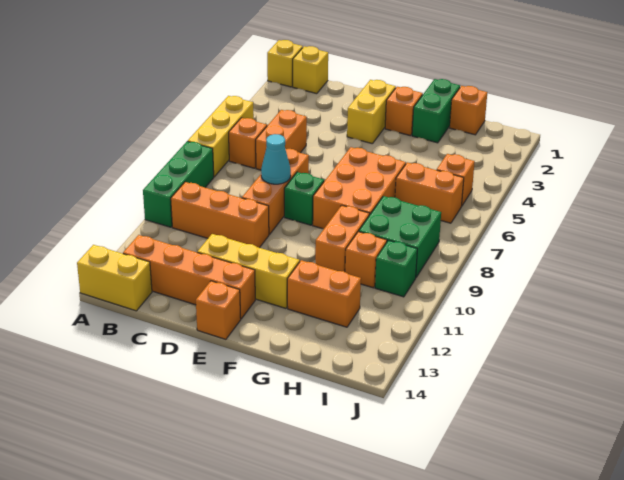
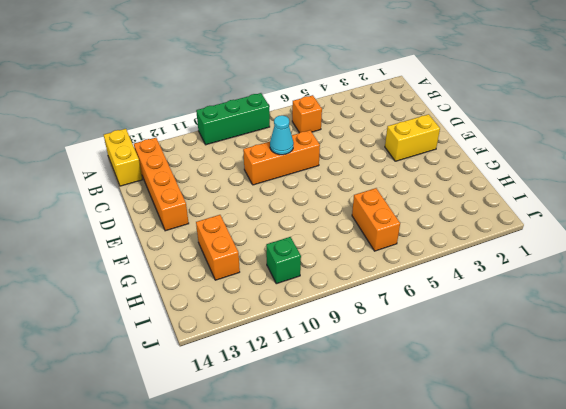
none -> yellow 1x1 brick [267,40,303,87]
none -> yellow 1x3 brick [188,96,254,177]
none -> yellow 1x1 brick [293,46,328,94]

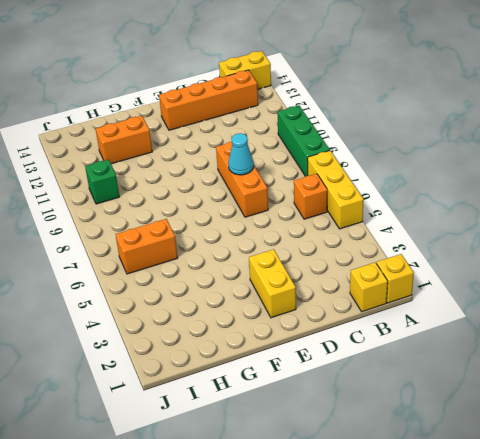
none -> orange 1x3 brick [171,182,269,248]
none -> orange 1x2 brick [256,110,307,170]
none -> yellow 1x3 brick [197,234,300,308]

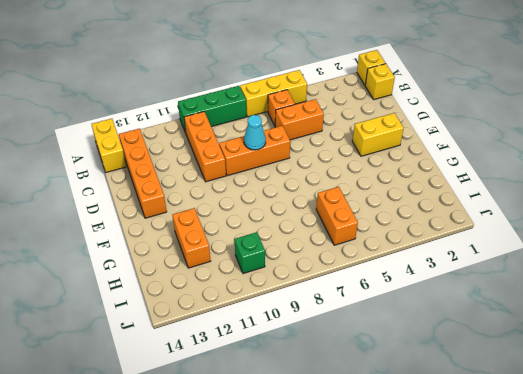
none -> yellow 1x3 brick [197,234,300,308]
none -> green 1x1 brick [284,172,324,225]
none -> orange 1x1 brick [196,281,241,339]

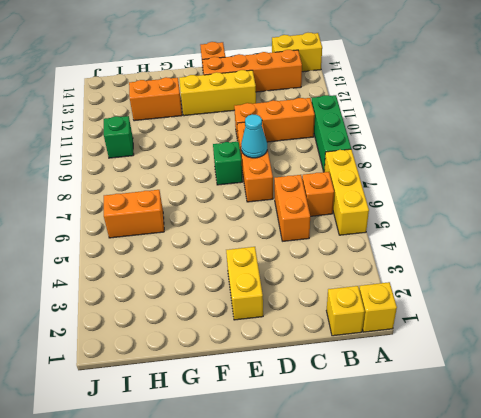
none -> orange 1x1 brick [385,87,423,136]
none -> orange 2x3 brick [313,147,406,229]
none -> green 1x2 brick [412,79,460,143]

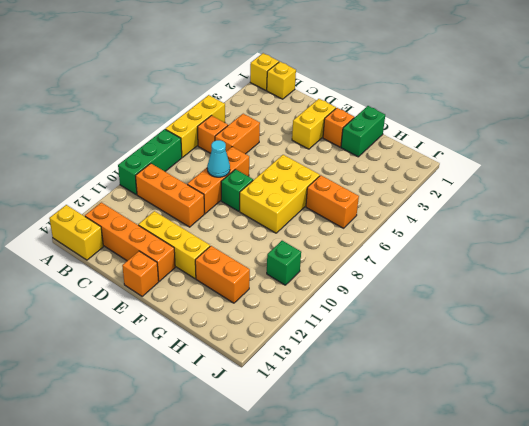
yellow 2x3 brick [240,155,320,233] -> orange 2x3 brick [313,147,406,229]
none -> orange 1x2 brick [315,205,370,272]
none -> orange 1x1 brick [450,86,487,135]
none -> green 2x2 brick [359,196,441,277]

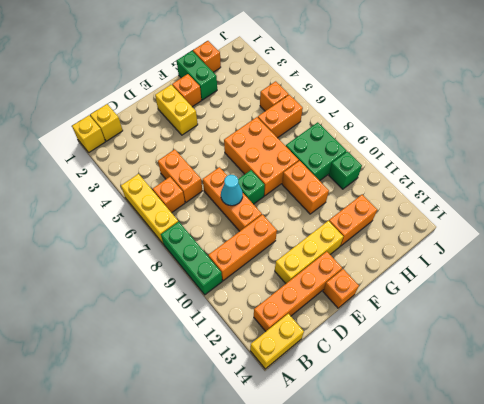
none -> orange 1x1 brick [345,232,387,288]

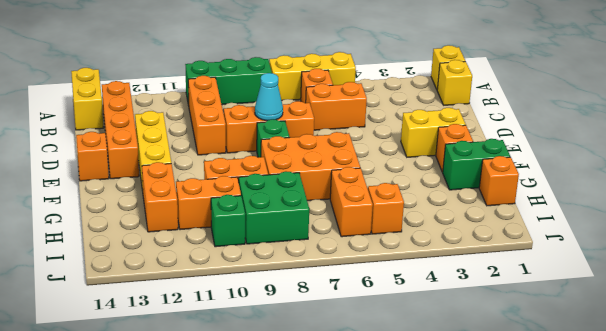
orange 1x2 brick [176,176,241,230] -> orange 1x1 brick [345,232,387,288]

